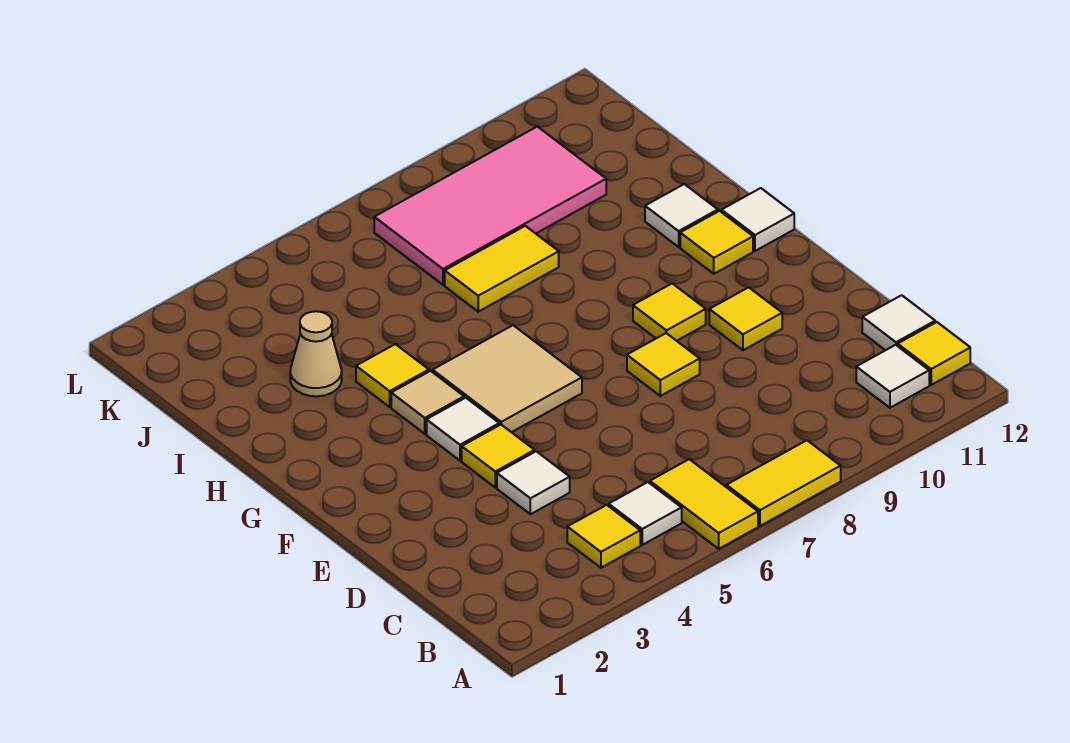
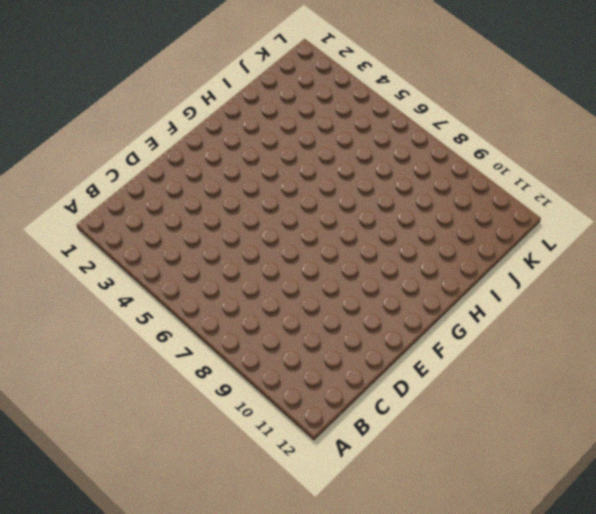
none -> yellow 1x2 tile [650,459,758,549]
none -> yellow 1x2 tile [726,440,841,526]
none -> yellow 1x1 tile [567,505,640,568]

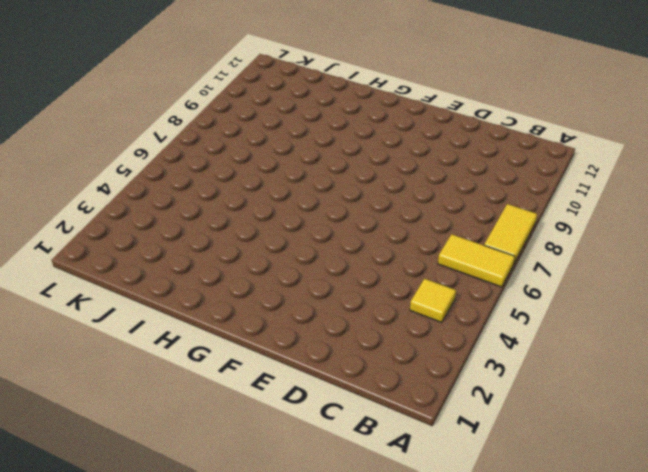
none -> white 1x1 tile [609,482,682,545]
none -> white 1x1 tile [856,345,929,408]
none -> yellow 1x1 tile [898,322,970,385]

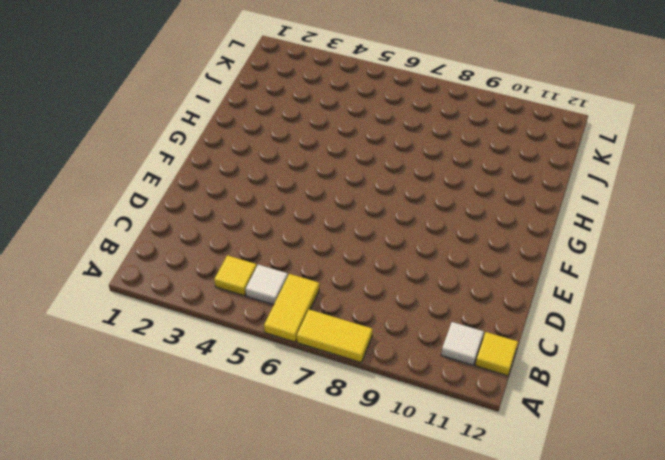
none -> white 1x1 tile [862,295,935,350]
none -> white 1x1 tile [497,451,570,514]
none -> yellow 1x1 tile [462,425,535,487]

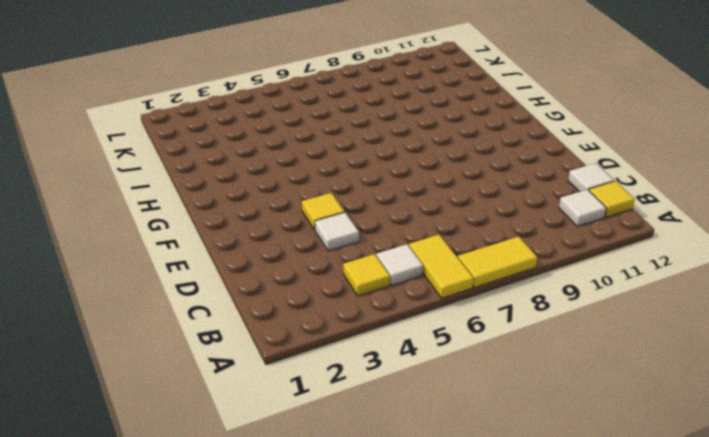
none -> yellow 1x1 tile [627,333,700,396]
none -> yellow 1x1 tile [709,287,782,350]
none -> white 1x1 tile [427,398,499,461]

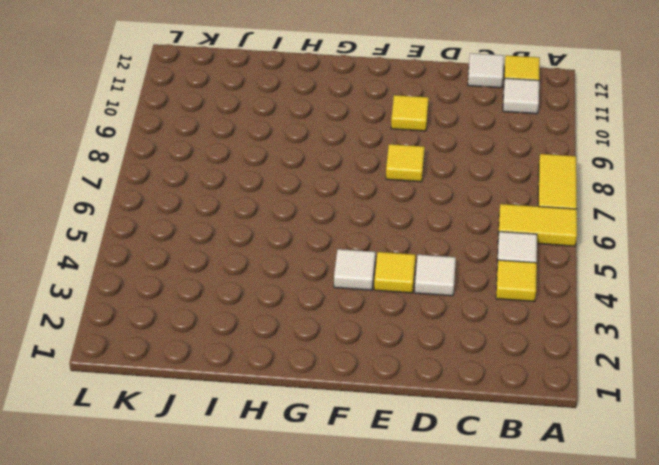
none -> tan 2x2 tile [433,325,582,432]
none -> yellow 1x1 tile [633,283,706,341]
none -> tan 1x1 tile [391,371,464,434]

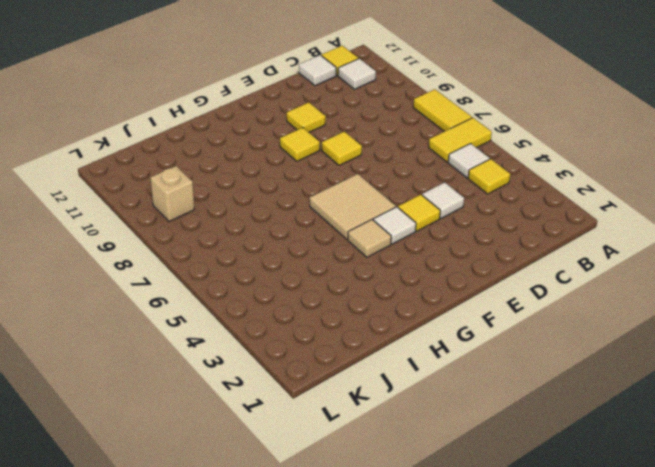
tan 1x1 brick [150,166,194,222] -> pink 2x4 tile [374,127,606,285]
none -> yellow 1x1 tile [680,211,753,274]
none -> white 1x1 tile [722,188,794,251]
none -> yellow 1x1 tile [356,344,429,407]

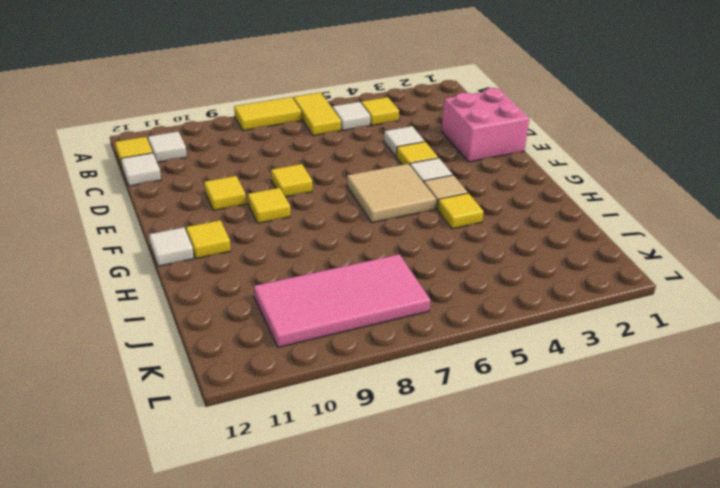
pink 2x2 brick [442,88,529,162] -> none
none -> white 1x1 tile [645,184,718,247]
none -> tan 1x1 cone [290,311,342,396]
none -> yellow 1x2 tile [445,226,559,312]

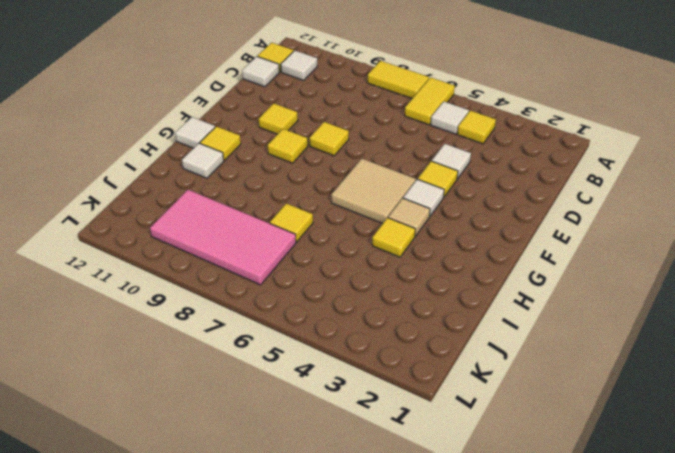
yellow 1x1 tile [270,203,313,242] -> yellow 1x2 tile [445,226,559,312]
none -> tan 1x1 cone [290,311,342,396]

